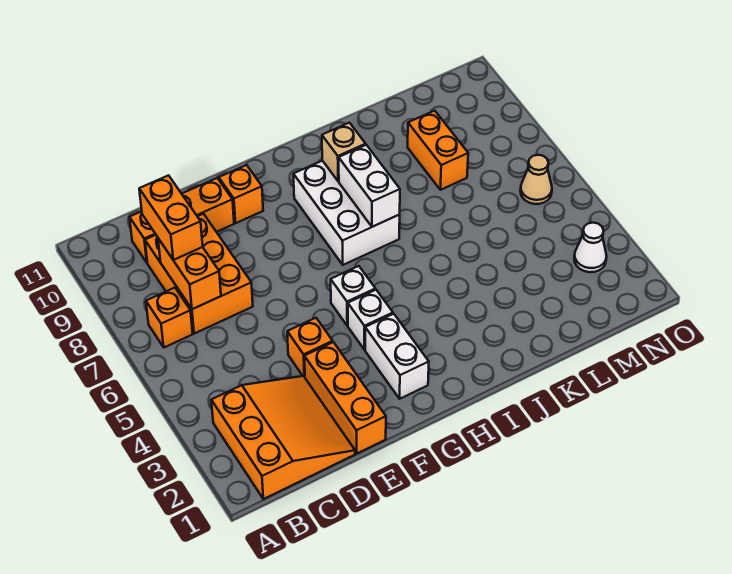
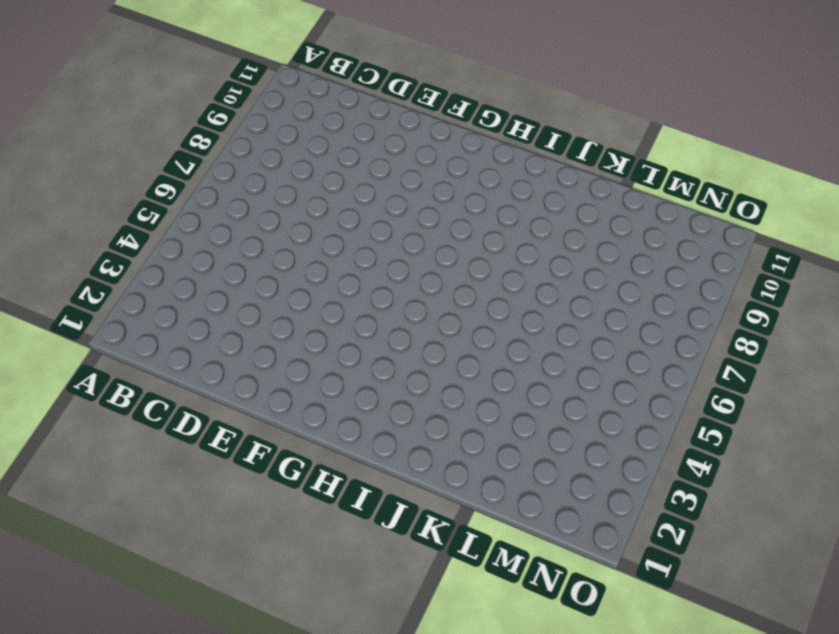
none -> orange 3x3 slope [211,376,355,499]
none -> orange 1x1 brick [146,288,193,347]
none -> orange 2x3 brick [145,214,253,334]

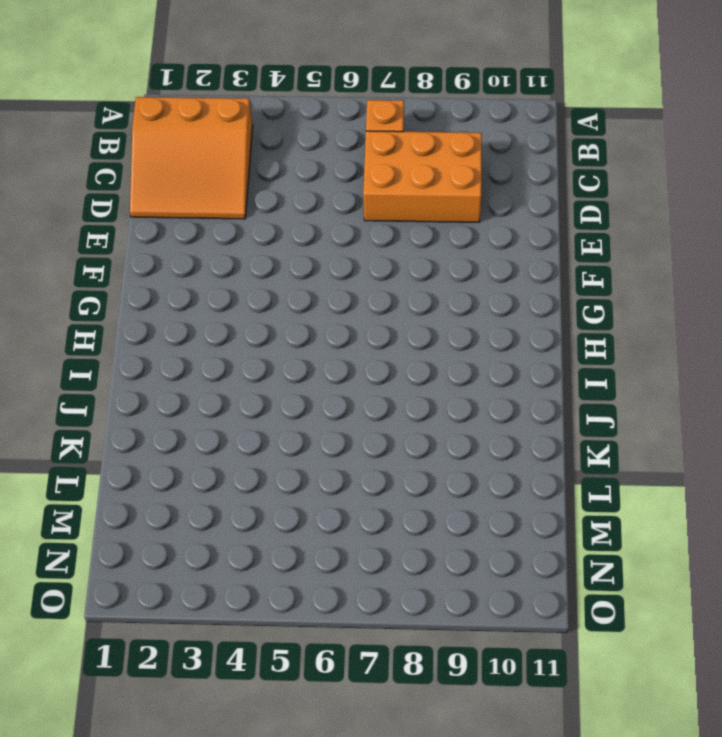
none -> orange 1x3 brick [130,178,234,262]
none -> orange 1x3 brick [304,342,386,453]
none -> orange 1x1 brick [287,318,333,377]

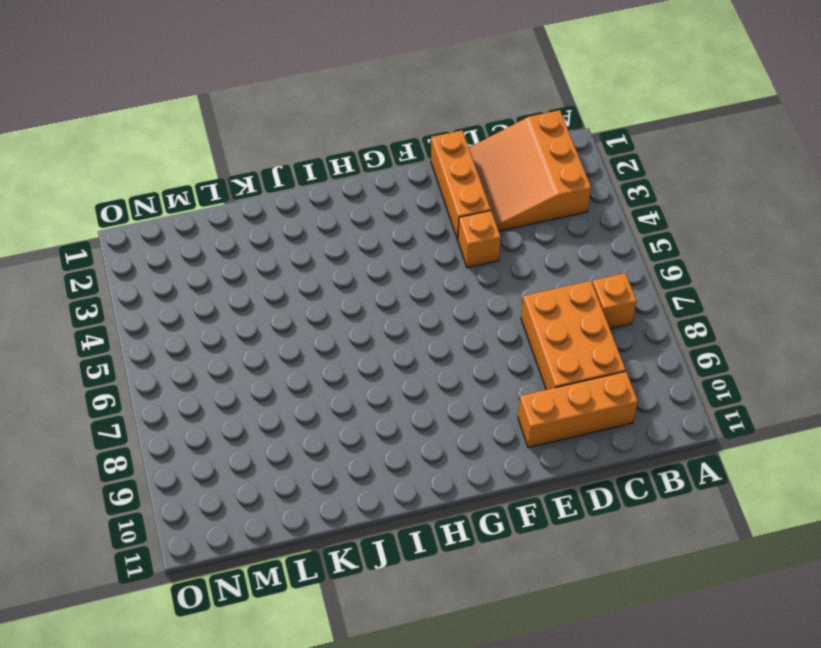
none -> orange 1x1 brick [219,165,263,223]
none -> white 1x2 brick [365,314,429,399]
none -> white 1x1 brick [348,290,393,350]

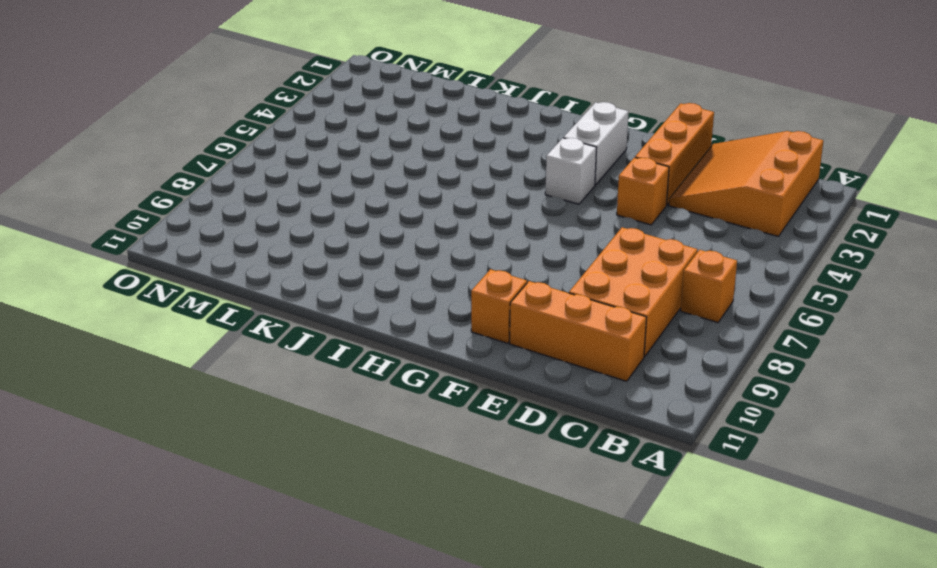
none -> white 1x1 brick [331,266,375,326]
none -> white 2x3 brick [293,161,400,265]
none -> orange 1x2 brick [408,111,468,190]

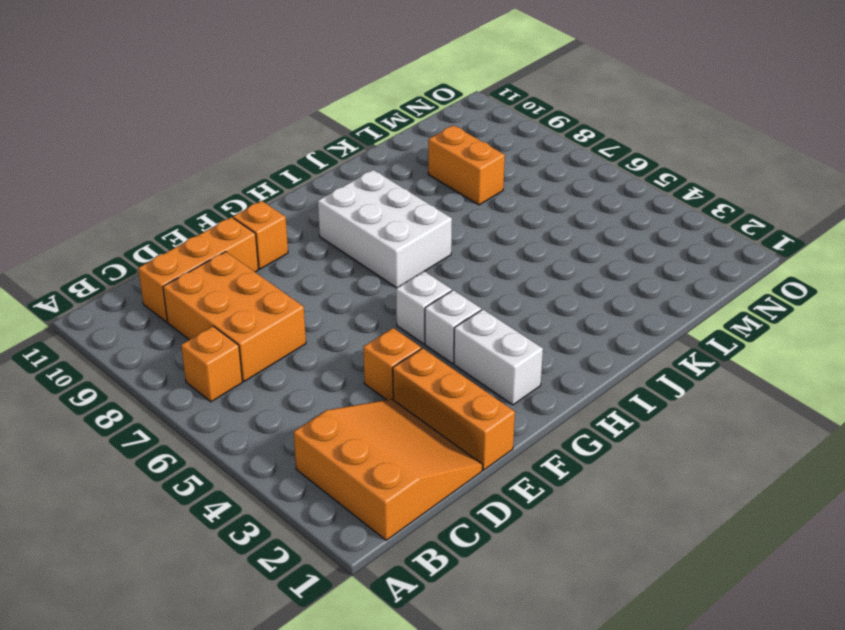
none -> white 1x1 cone [574,223,607,272]
none -> tan 1x1 cone [520,155,552,204]
none -> orange 1x2 brick [158,238,221,309]

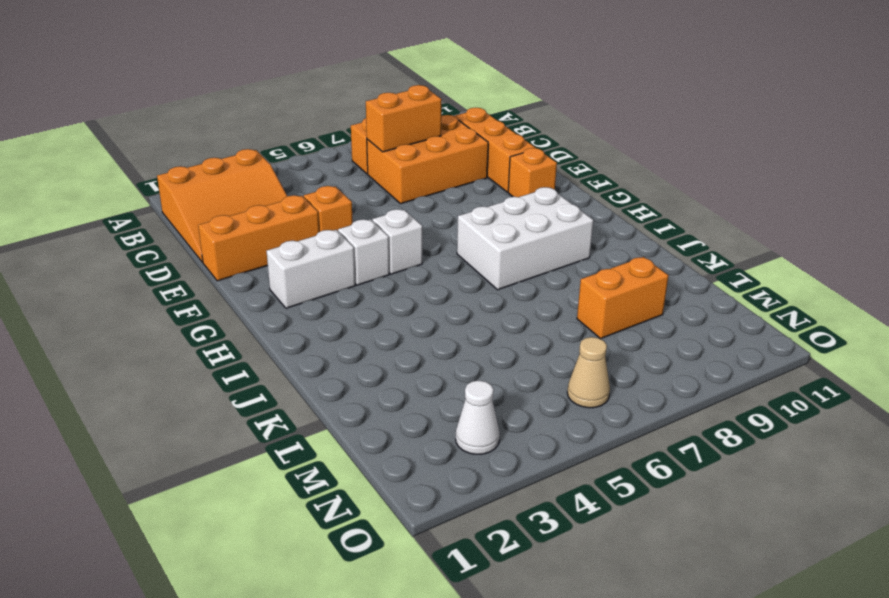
none -> white 1x2 brick [339,145,400,227]
none -> tan 1x1 brick [322,123,366,181]
none -> orange 1x2 brick [139,175,203,260]

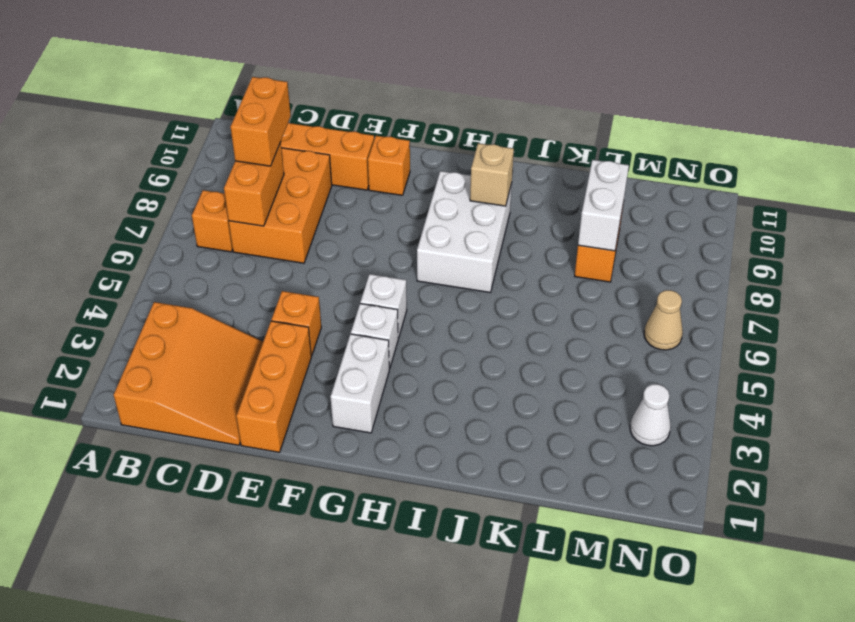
white 1x2 brick [578,160,629,251] -> white 1x2 brick moved to [339,145,400,227]

